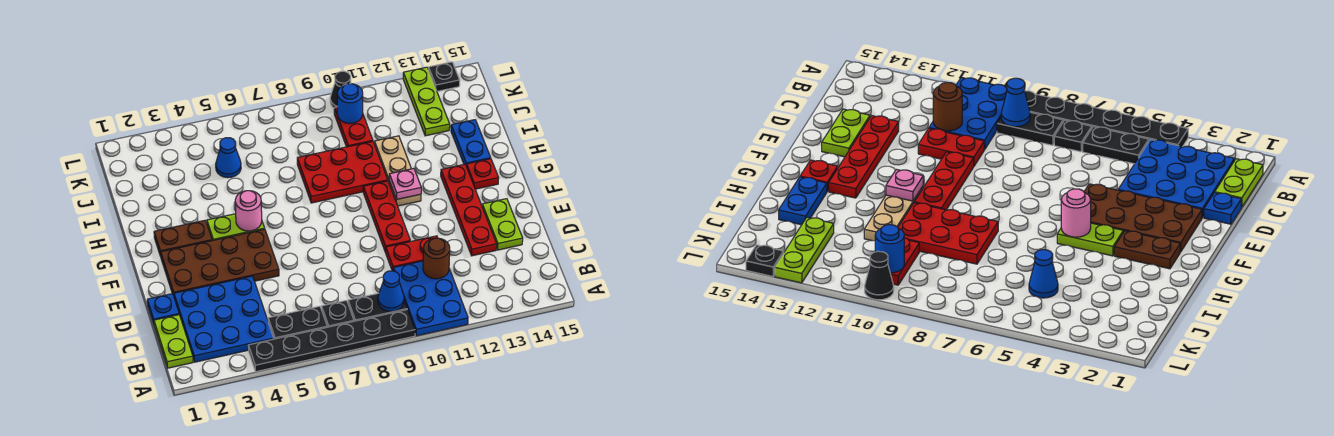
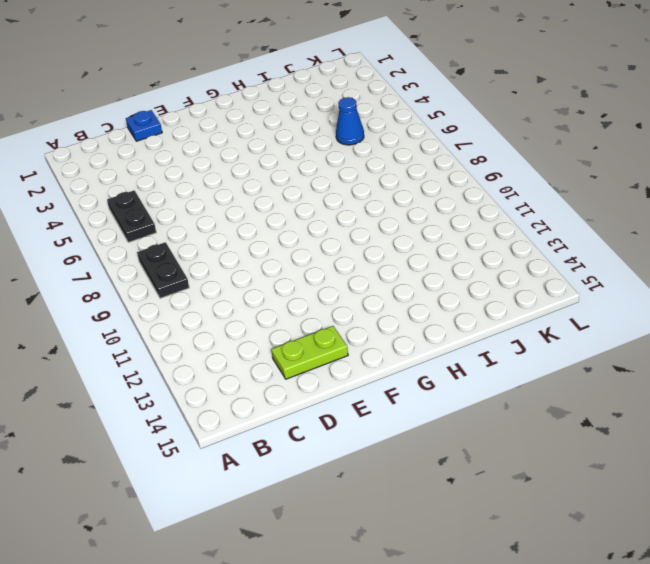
none -> black 1x6 plate [248,310,415,372]
none -> blue 2x3 plate [393,261,468,336]
none -> lime 1x2 plate [154,315,193,368]

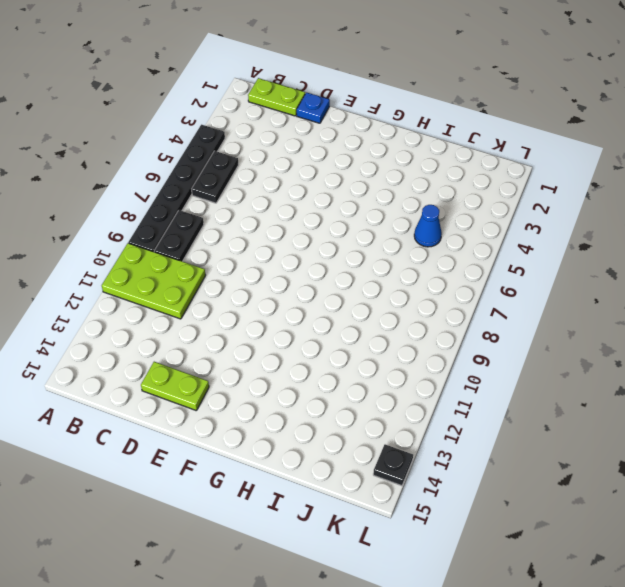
lime 2x3 plate [102,243,206,319] -> blue 2x3 plate [393,261,468,336]
none -> blue 3x3 plate [174,276,274,362]
none -> black 1x1 plate [322,300,354,327]
none -> red 1x2 plate [386,236,438,271]

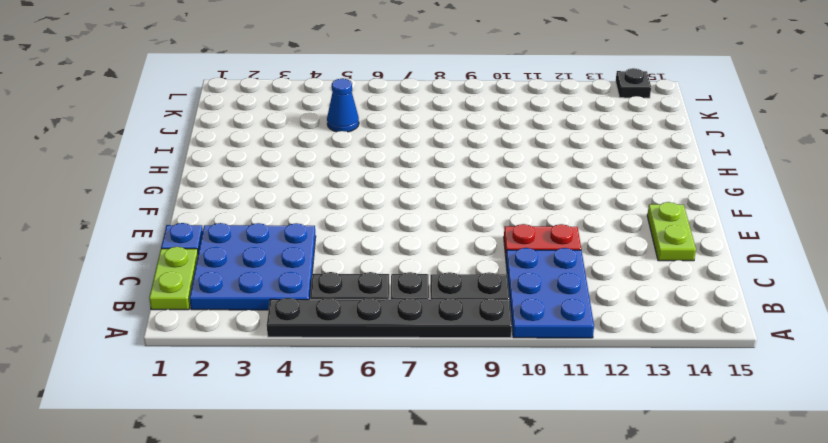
none -> red 1x4 plate [441,164,497,256]
none -> brown 2x4 plate [161,229,279,296]
none -> red 1x3 plate [363,181,410,252]

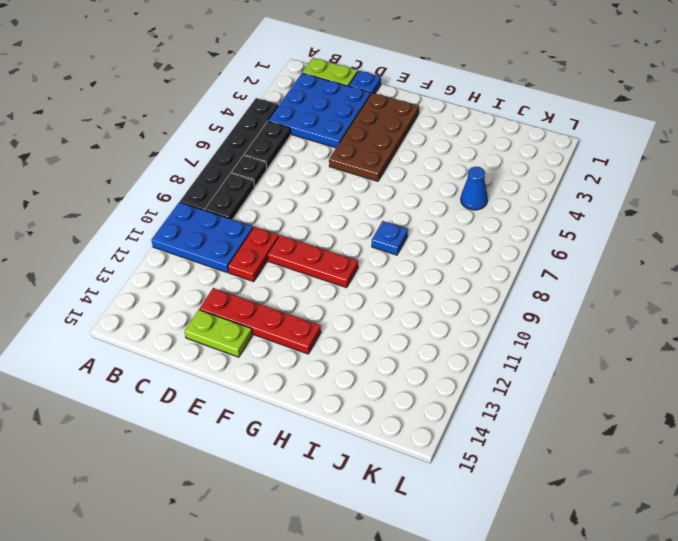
blue 1x1 plate [372,221,408,255] -> red 2x3 plate [297,141,388,203]
none -> brown 1x2 plate [154,220,212,256]
none -> lime 1x2 plate [207,214,265,241]
none -> tan 1x3 plate [374,136,421,206]

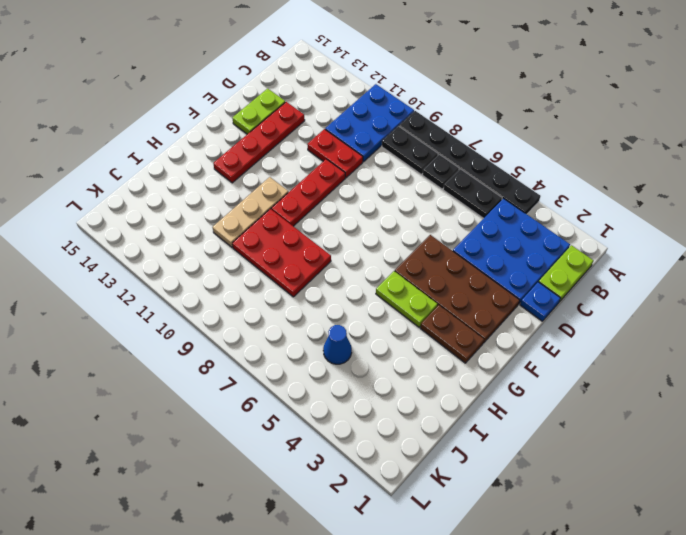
none -> red 1x1 plate [467,159,499,189]
none -> blue 1x2 plate [451,120,491,167]
none -> red 1x2 plate [334,107,373,147]

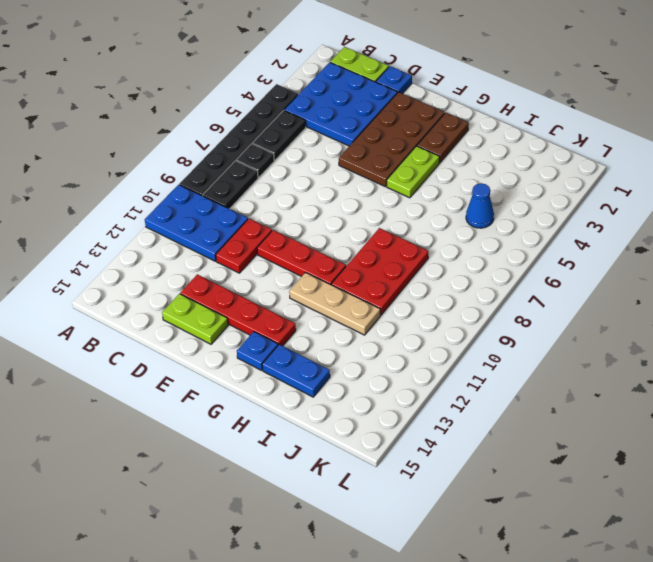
blue 1x1 plate [237,332,278,370] -> red 1x1 plate [467,159,499,189]
none -> red 1x2 plate [334,107,373,147]
none -> lime 1x3 plate [403,67,450,136]
none -> black 1x1 cone [330,71,351,108]

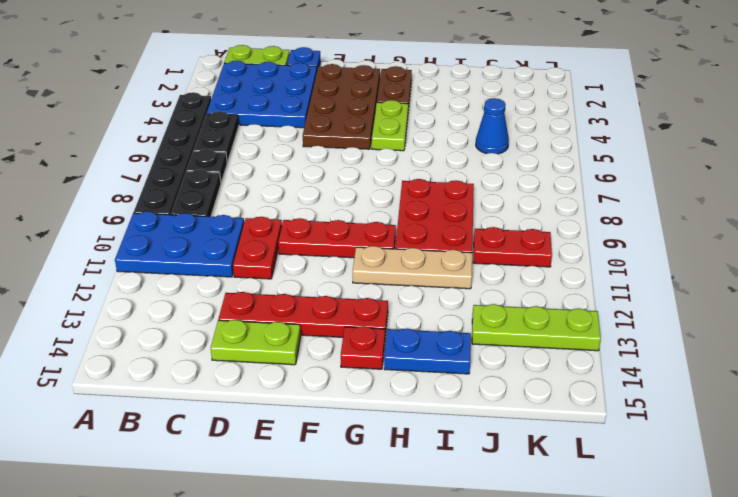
none -> black 1x1 cone [330,71,351,108]
none -> black 1x1 plate [428,62,460,91]
none -> blue 1x1 cone [378,271,404,312]

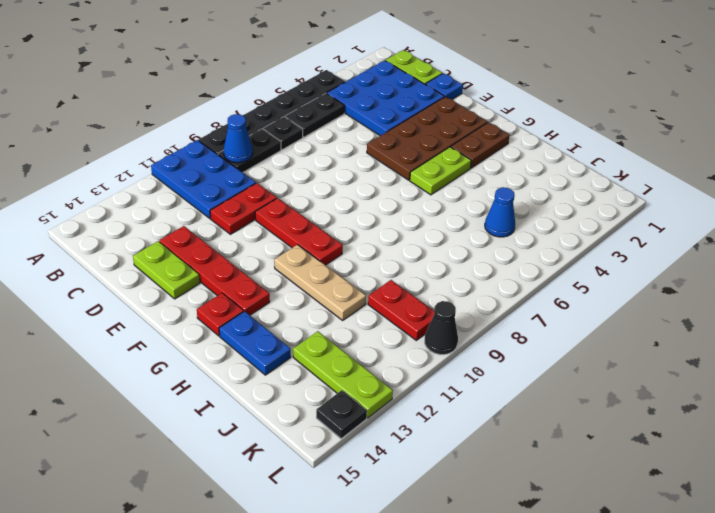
none -> red 2x3 plate [297,141,388,203]
none -> brown 1x1 round brick [423,238,450,279]
none -> pink 1x1 round brick [235,191,262,231]

